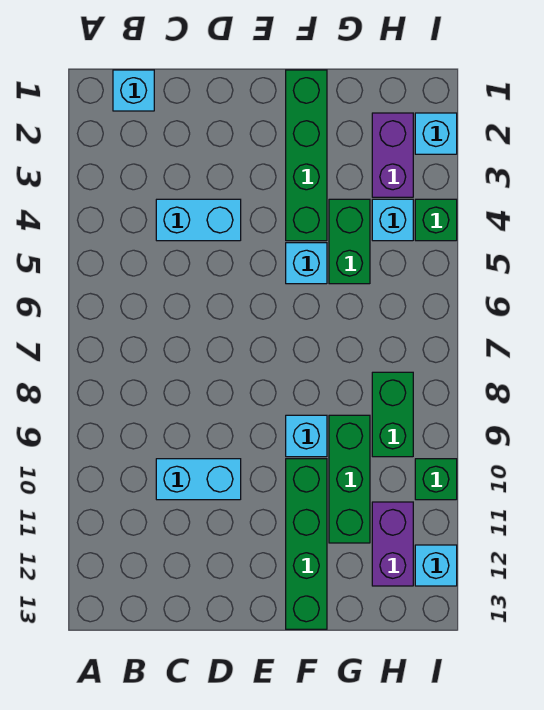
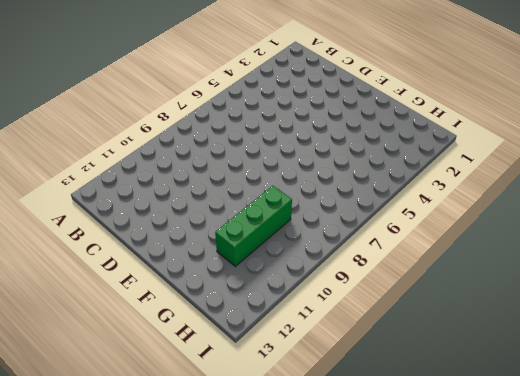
none -> cyan 1x1 brick [113,70,154,111]
none -> cyan 1x2 brick [156,199,241,241]
none -> cyan 1x2 brick [156,459,241,500]

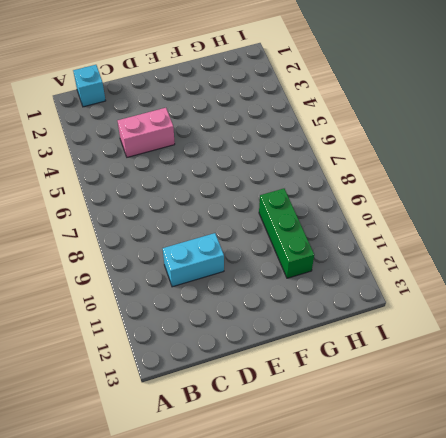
pink 1x2 brick [118,108,175,157] -> cyan 1x2 brick [156,199,241,241]
none -> green 1x4 brick [286,70,327,241]
none -> cyan 1x1 brick [286,243,327,284]
none -> cyan 1x1 brick [286,415,327,457]

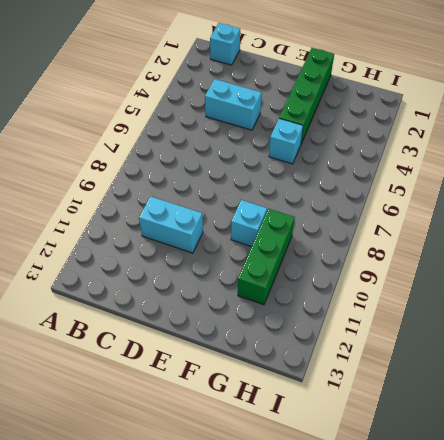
none -> green 1x4 brick [286,459,327,629]
none -> green 1x2 brick [329,199,370,284]
none -> purple 1x2 brick [372,113,413,197]

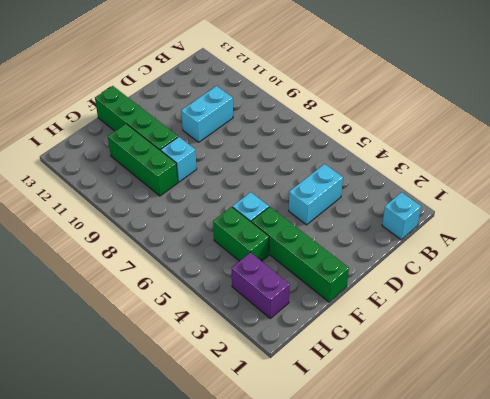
none -> cyan 1x1 brick [372,199,413,241]
none -> green 1x2 brick [372,372,413,457]
none -> purple 1x2 brick [372,502,413,586]

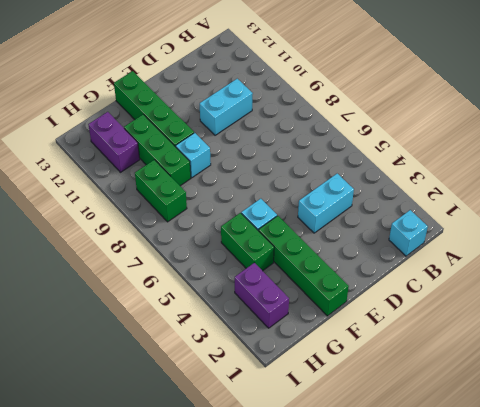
none -> cyan 1x1 brick [372,199,413,241]
none -> cyan 1x1 brick [415,113,457,154]
none -> green 1x1 brick [415,199,457,241]

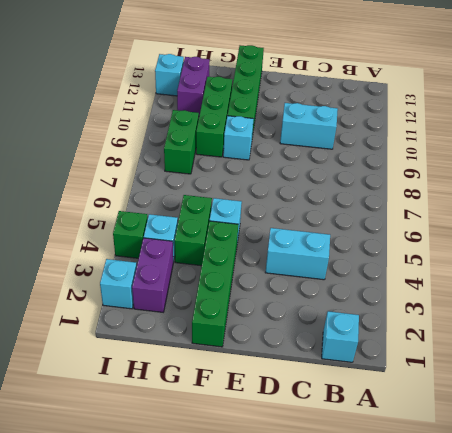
none -> green 1x1 brick [415,459,457,500]

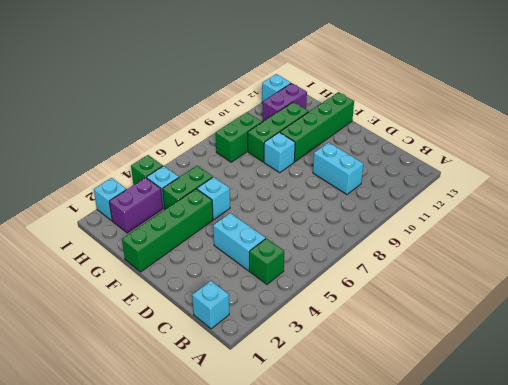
green 1x1 brick [249,239,284,284] -> green 1x1 brick moved to [415,459,457,500]

